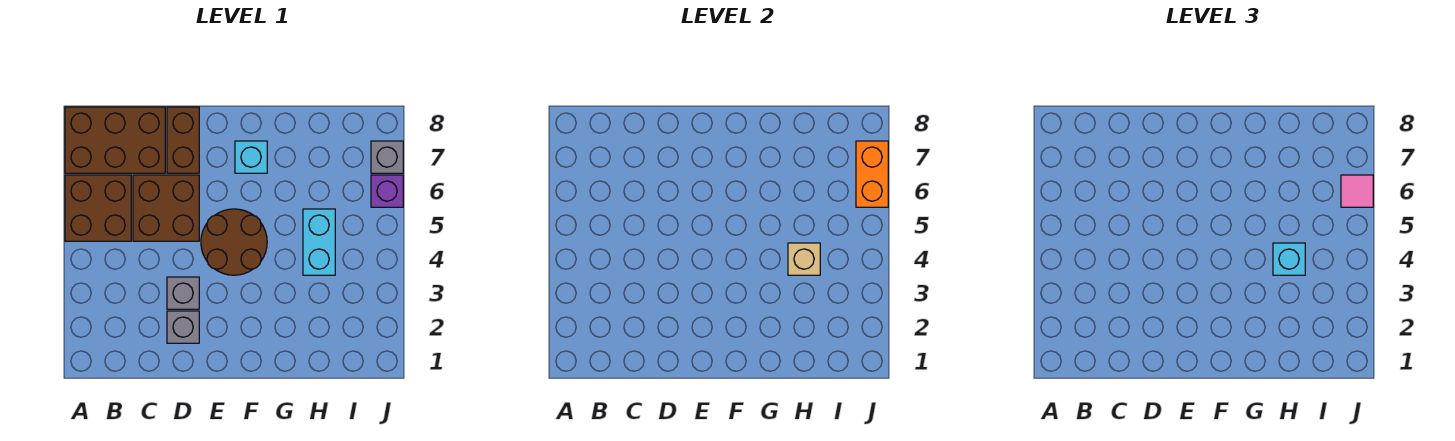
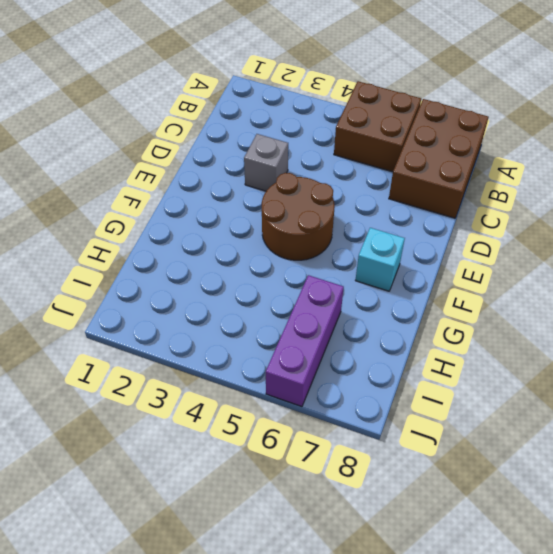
purple 1x3 brick [266,275,344,407] -> purple 1x1 brick [371,175,403,207]
none -> brown 2x2 brick [133,175,199,241]
none -> grey 1x1 brick [167,311,199,343]
none -> brown 1x2 brick [167,107,199,173]

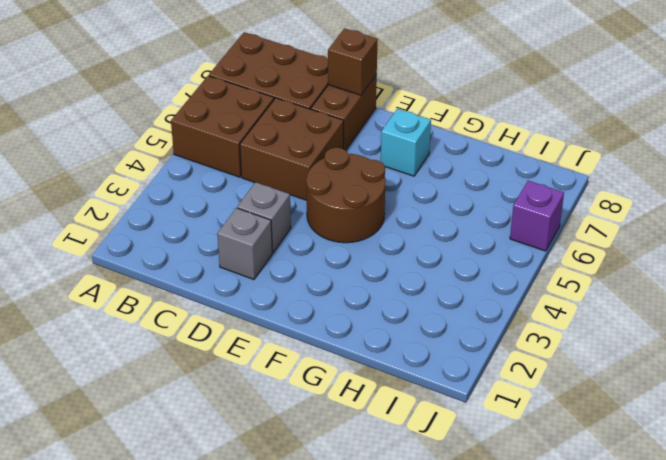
brown 1x1 brick [328,28,378,95] -> none
none -> cyan 1x2 brick [303,209,335,275]
none -> grey 1x1 brick [371,141,403,173]
none -> tan 1x1 brick [788,243,820,275]

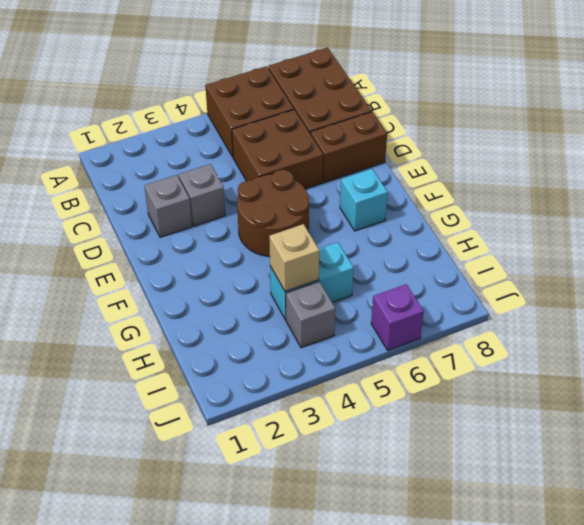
grey 1x1 brick [286,281,335,348] -> grey 1x1 brick moved to [371,141,403,173]
none -> orange 1x2 brick [856,141,888,207]
none -> cyan 1x1 brick [1273,243,1305,275]
none -> pink 1x1 tile [1341,175,1373,207]

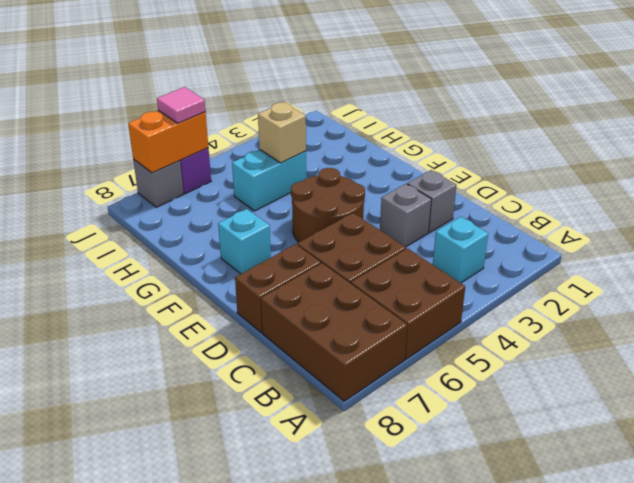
cyan 1x1 brick [433,217,488,283] -> cyan 1x1 brick moved to [1273,243,1305,275]

